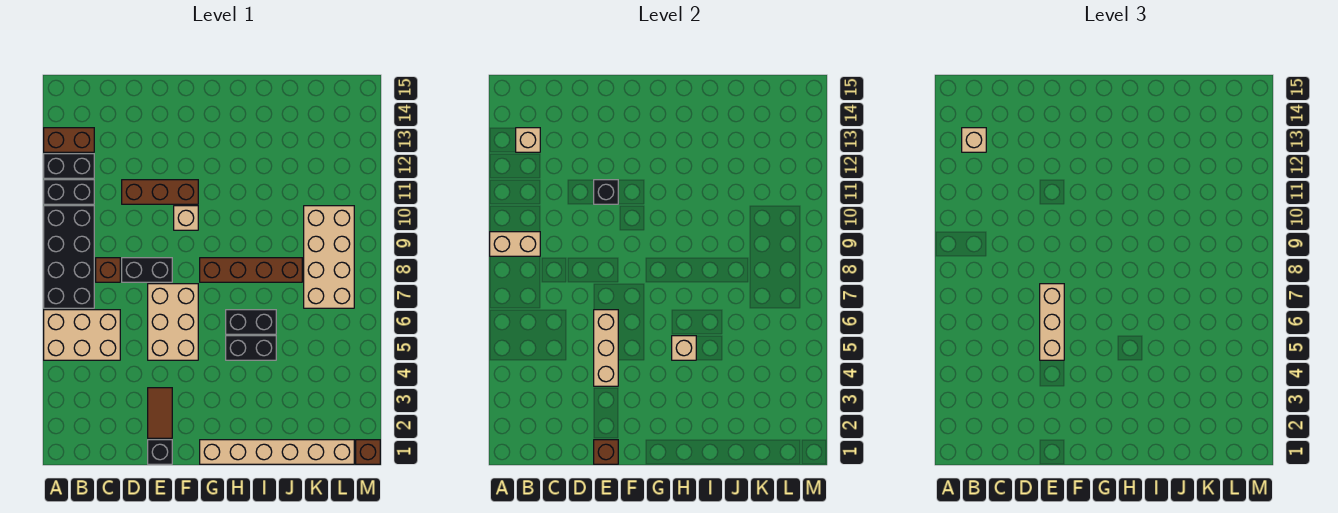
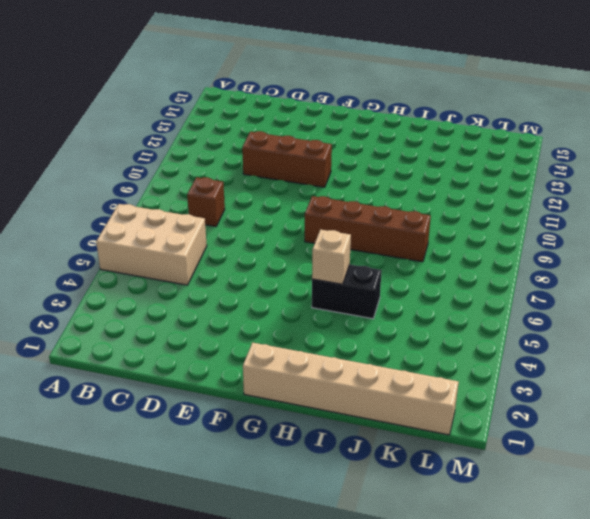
none -> black 2x4 brick [44,206,94,308]
none -> black 1x2 brick [44,180,94,204]
none -> black 1x2 brick [44,154,94,178]

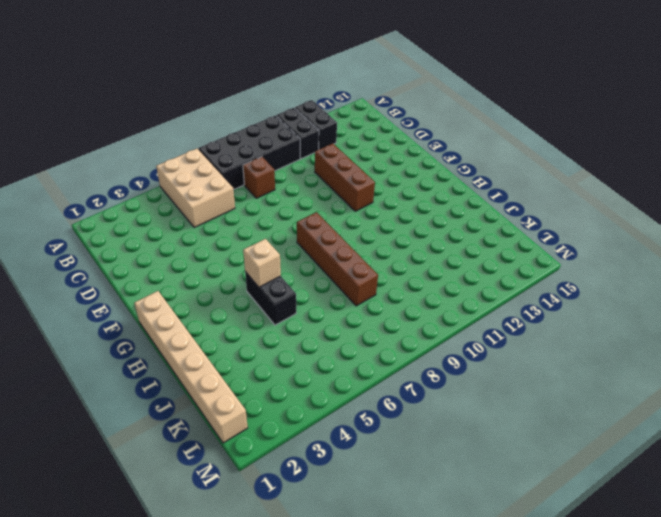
none -> brown 1x2 brick [44,128,94,152]
none -> black 1x2 brick [122,258,172,282]
none -> black 1x1 brick [148,440,172,464]

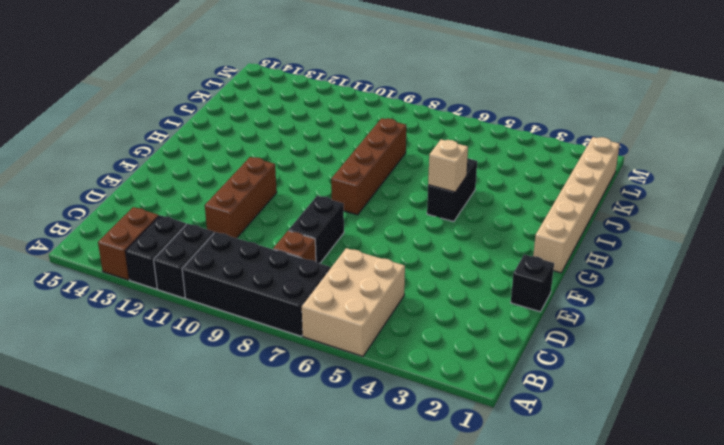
none -> brown 1x2 tile [148,388,172,438]
none -> tan 2x3 brick [148,284,198,360]
none -> tan 1x1 brick [174,206,198,230]

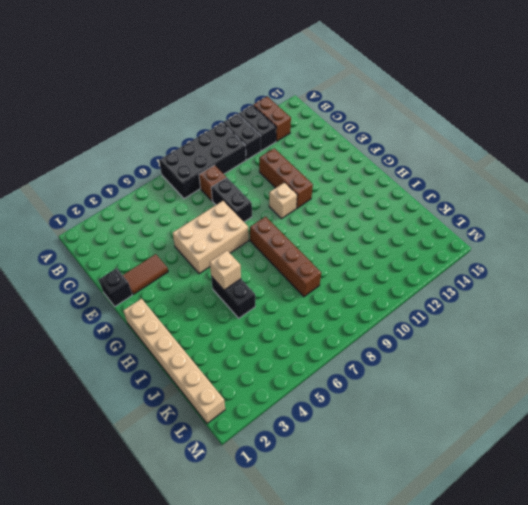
none -> tan 2x3 brick [44,310,120,360]
none -> black 1x2 brick [226,310,276,334]
none -> tan 2x4 brick [304,206,354,308]

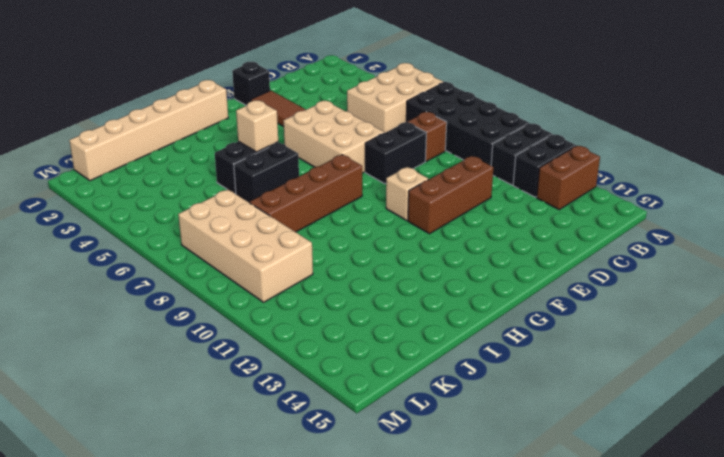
none -> brown 1x1 brick [356,440,380,464]
none -> tan 1x2 brick [490,232,540,256]
none -> tan 1x1 brick [516,128,540,152]

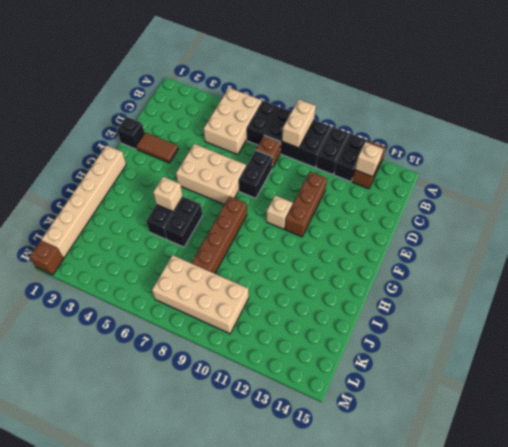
none -> brown 1x1 brick [594,440,618,464]
none -> tan 1x3 brick [594,310,618,386]
none -> black 1x1 brick [594,180,618,204]

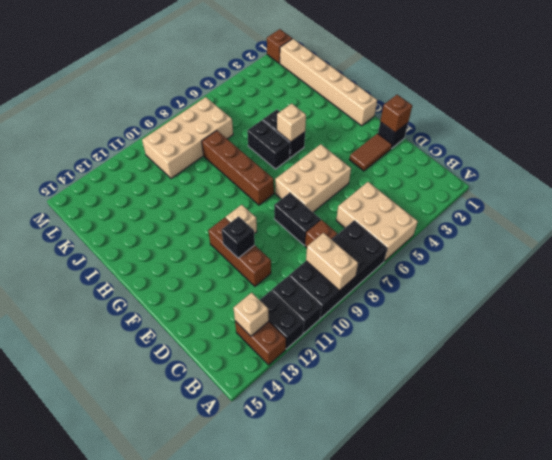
none -> tan 1x3 brick [594,310,618,386]
none -> tan 1x1 brick [962,128,986,152]
none -> tan 1x3 brick [1040,284,1064,360]

